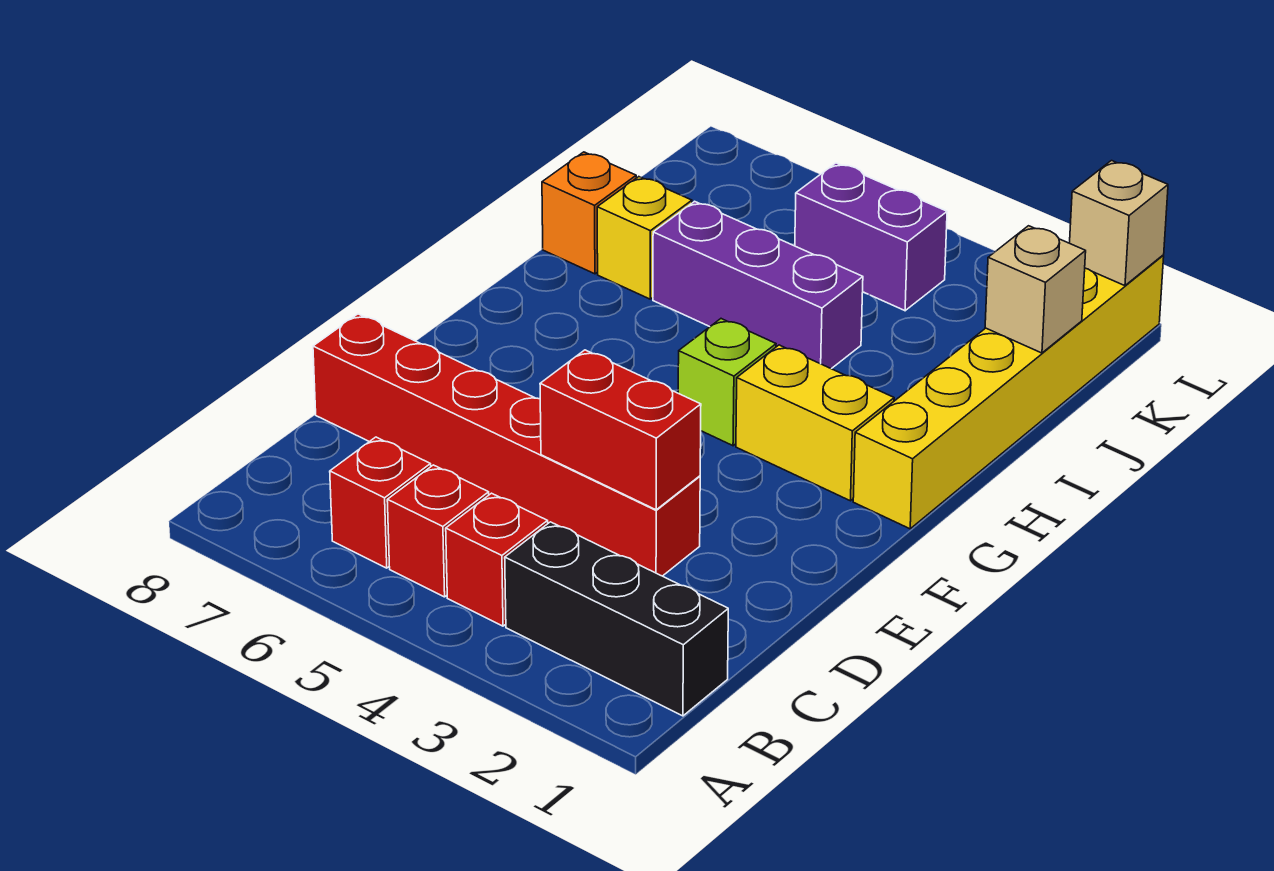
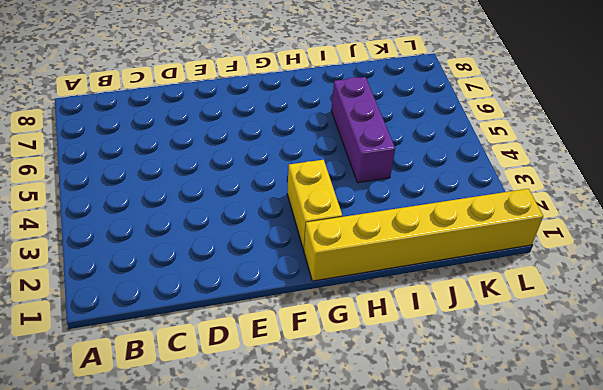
none -> black 1x3 brick [505,522,728,716]
none -> red 1x1 brick [446,493,548,626]
none -> red 1x1 brick [387,465,489,597]

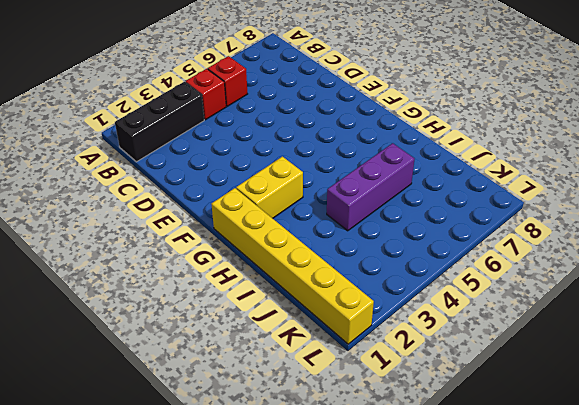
none -> red 1x1 brick [330,437,431,568]
none -> red 1x6 brick [313,314,700,576]
none -> lime 1x1 brick [678,319,776,446]

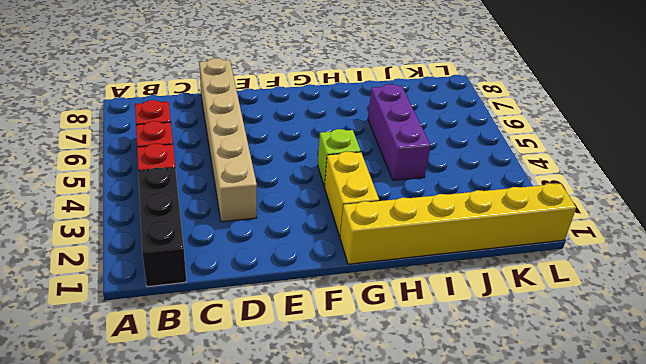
tan 1x6 brick [199,58,257,222] -> red 1x6 brick [313,314,700,576]
none -> yellow 1x1 brick [597,177,692,299]
none -> orange 1x1 brick [542,152,636,274]
none -> purple 1x2 brick [795,163,947,311]

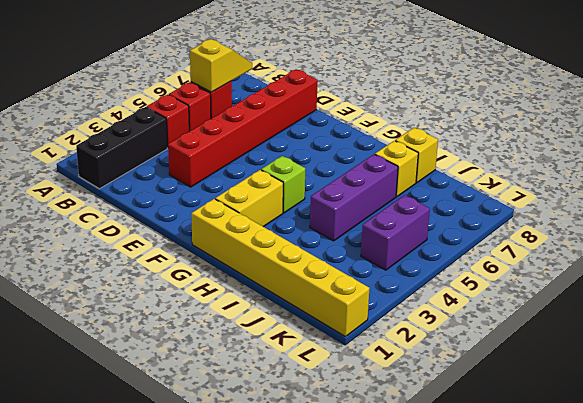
yellow 1x2 slope [190,39,252,92] -> none
yellow 1x1 brick [395,128,438,183] -> orange 1x1 brick [542,152,636,274]
none -> red 1x2 brick [540,350,701,510]
none -> tan 1x1 brick [985,226,1086,353]
none -> tan 1x1 brick [1070,161,1168,286]

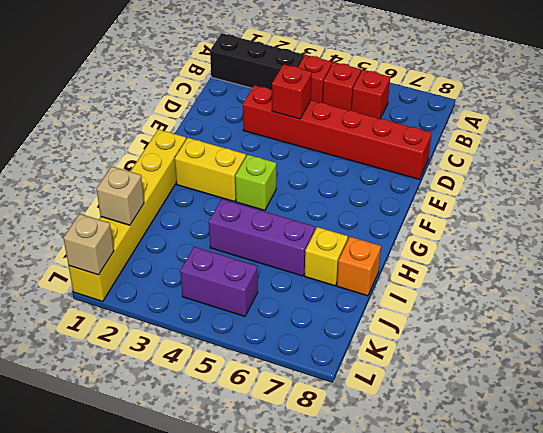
red 1x1 brick [272,64,312,119] -> red 1x2 brick [540,350,701,510]

